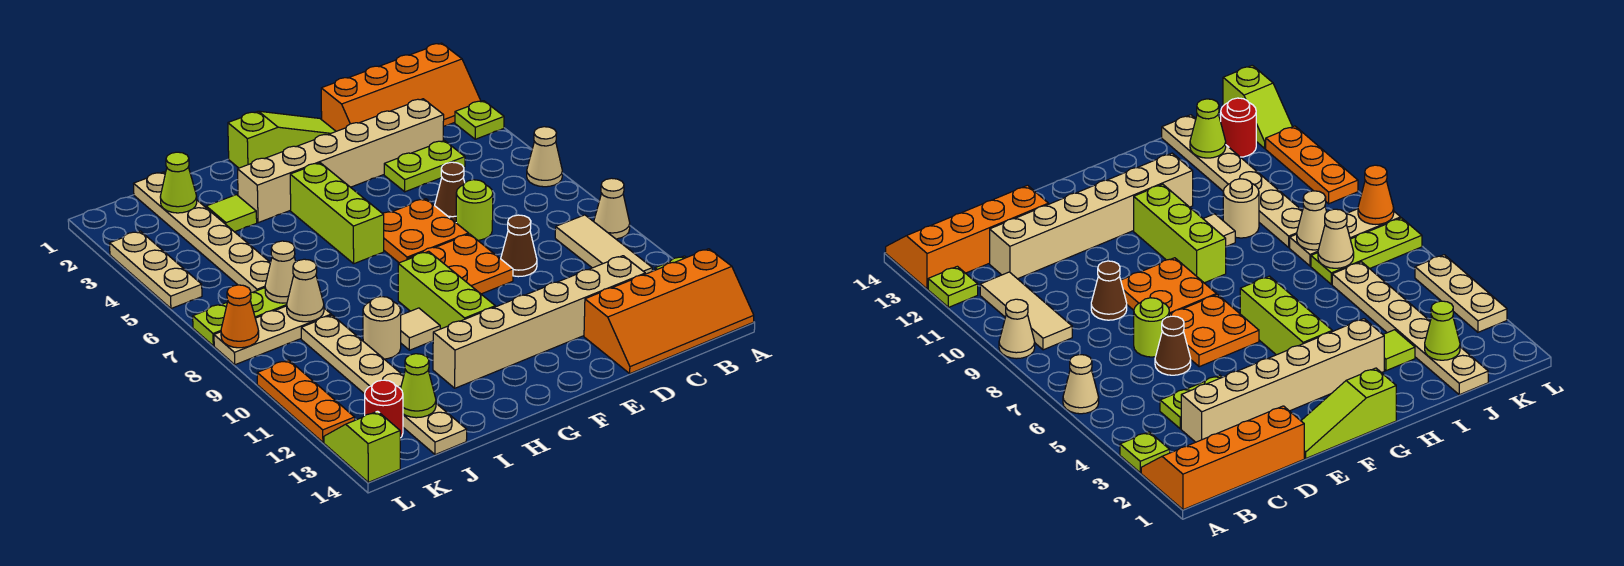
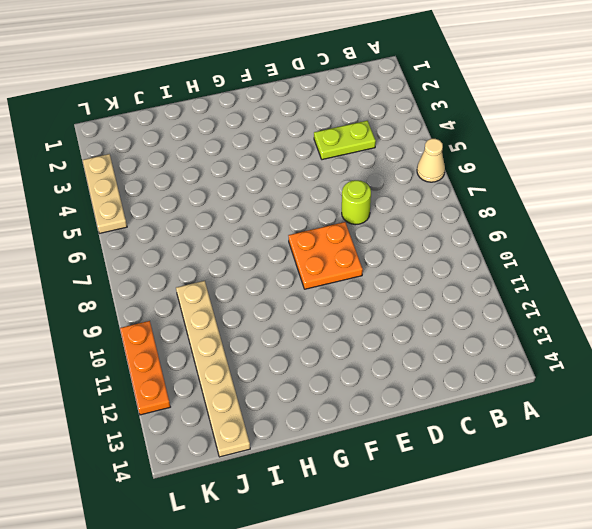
none -> orange 2x4 slope [321,43,481,131]
none -> lime 1x1 plate [455,101,504,139]
none -> tan 1x1 cone [594,178,630,239]
none -> lime 1x1 plate [928,266,978,307]

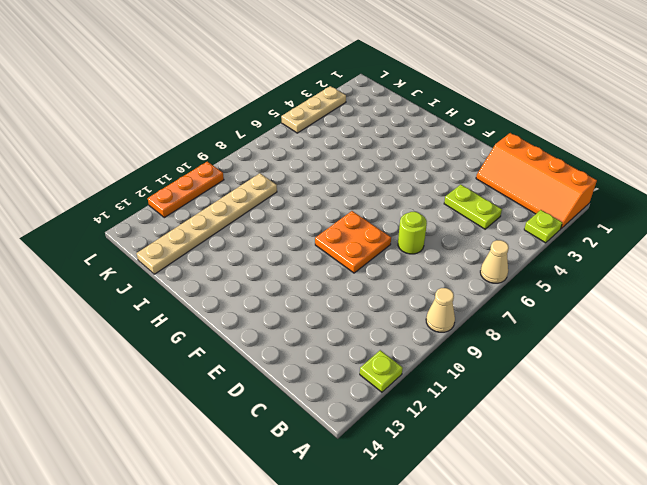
none -> orange 2x4 slope [584,249,754,373]
none -> tan 1x3 tile [555,215,652,274]
none -> tan 1x6 brick [238,99,444,223]
none -> tan 1x6 brick [433,256,645,388]

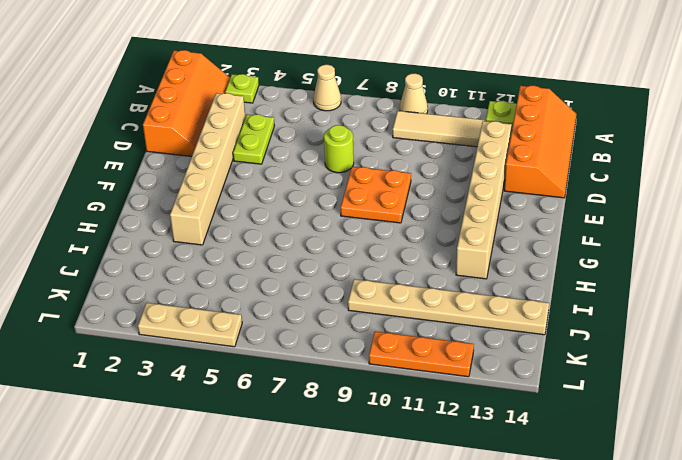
none -> brown 1x1 cone [435,162,465,223]
none -> brown 1x1 cone [501,215,537,277]
none -> lime 1x3 slope [228,111,336,168]
none -> orange 2x2 plate [383,199,469,263]

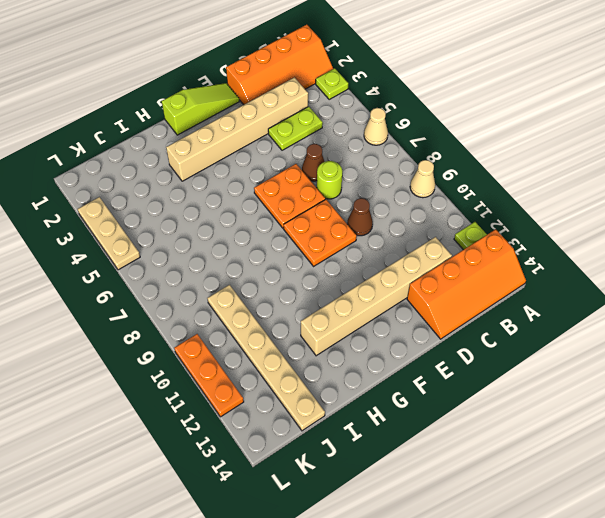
none -> tan 1x3 tile [555,215,652,274]
none -> lime 1x3 brick [290,163,384,264]
none -> lime 1x3 brick [398,251,495,329]
none -> tan 1x1 tile [401,308,440,350]

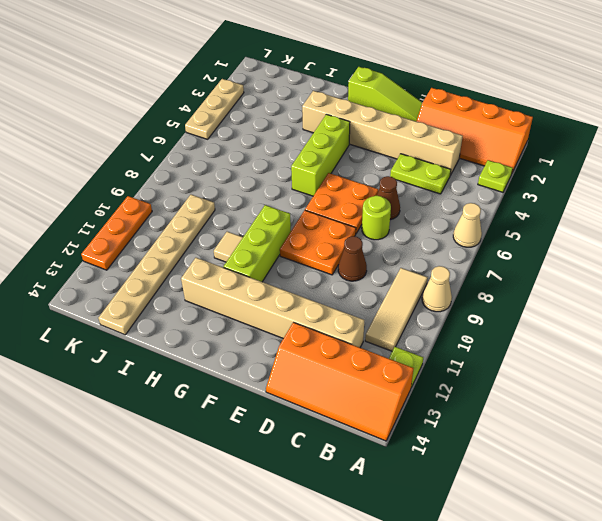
none -> lime 1x1 tile [206,195,257,232]
none -> tan 1x1 round brick [363,297,401,359]
none -> tan 1x6 plate [134,172,270,292]
none -> lime 1x3 plate [193,288,287,346]

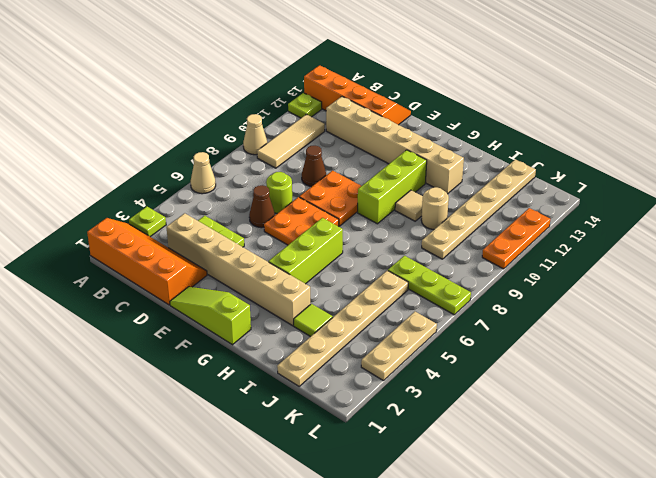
none -> tan 1x3 plate [214,306,331,365]
none -> red 1x1 round brick [365,380,403,438]
none -> lime 1x2 slope [324,411,400,482]
none -> lime 1x1 cone [160,152,197,213]

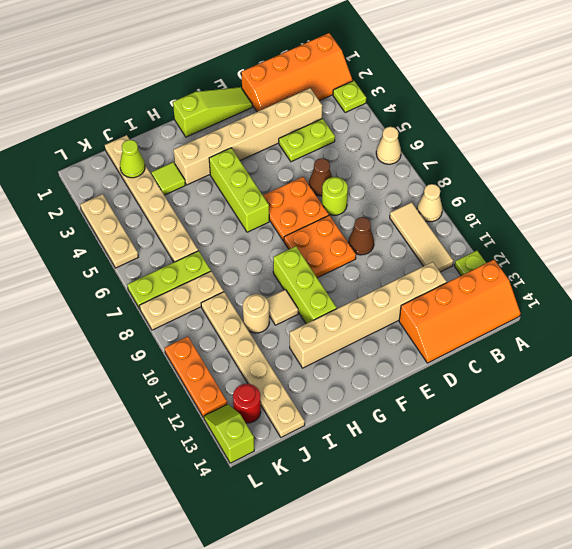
none -> tan 1x1 cone [265,241,296,303]
none -> tan 1x1 cone [287,259,324,322]
none -> lime 1x1 cone [401,354,436,418]
none -> orange 1x1 cone [221,285,259,348]

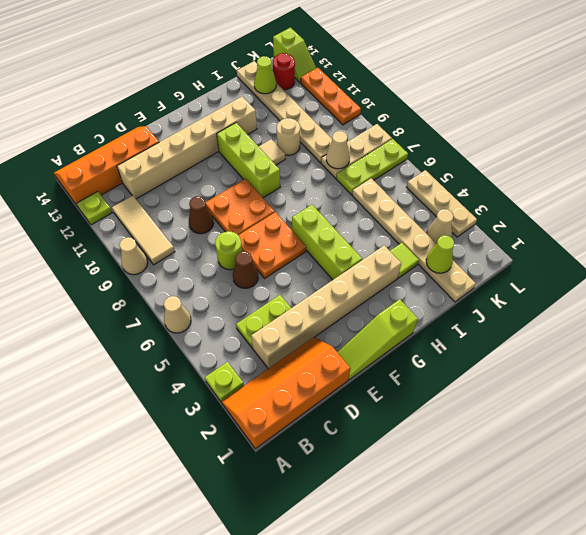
tan 1x1 cone [427,209,453,244] -> tan 1x1 cone moved to [265,241,296,303]
none -> orange 1x1 cone [221,285,259,348]

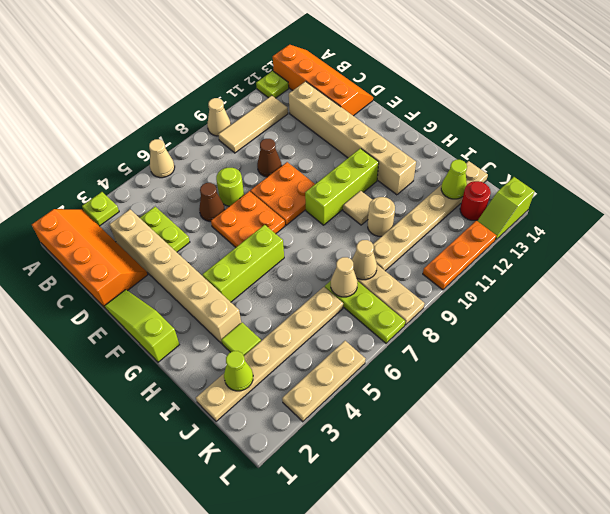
none -> orange 1x1 cone [221,285,259,348]

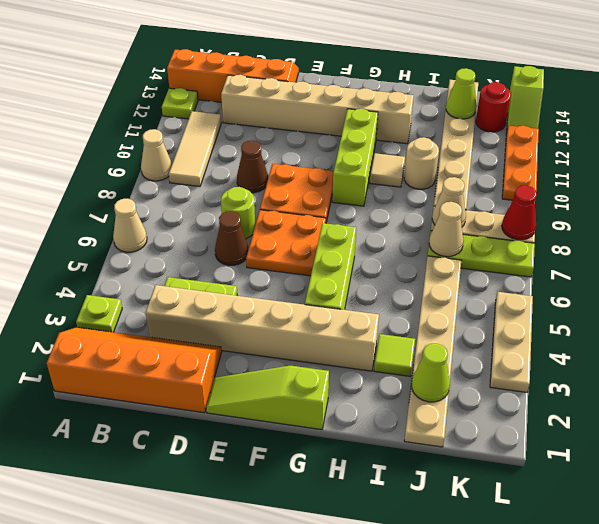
red 1x1 cone [502,185,537,240] -> orange 1x1 cone [221,285,259,348]

